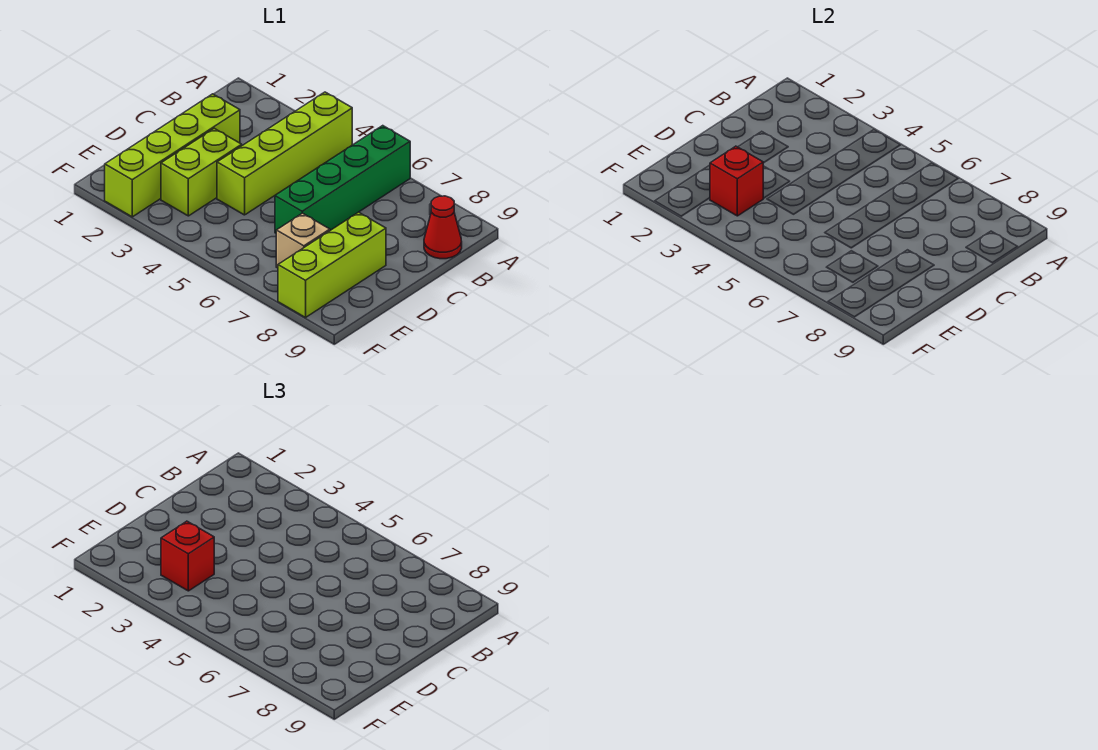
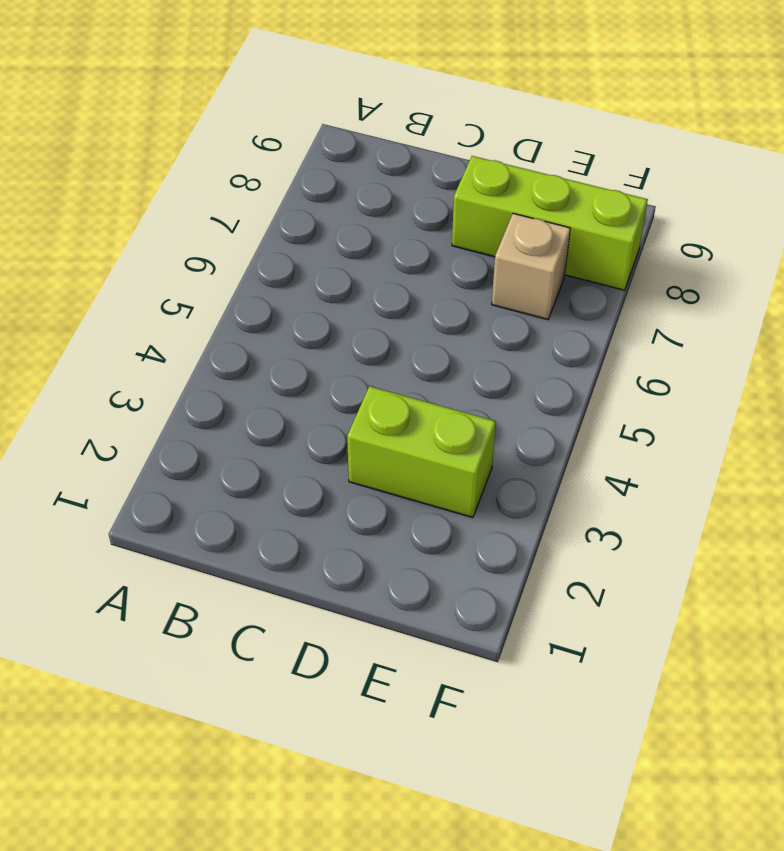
none -> lime 1x4 brick [217,92,352,215]
none -> green 1x4 brick [275,126,410,233]

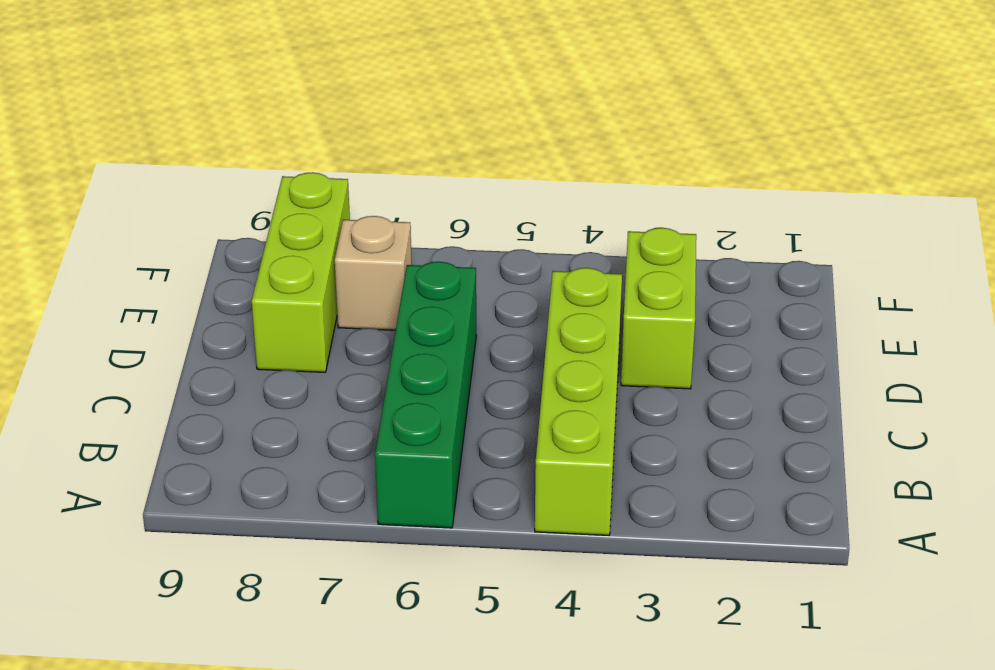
none -> red 1x1 cone [424,196,462,259]
none -> lime 1x4 brick [105,94,240,217]

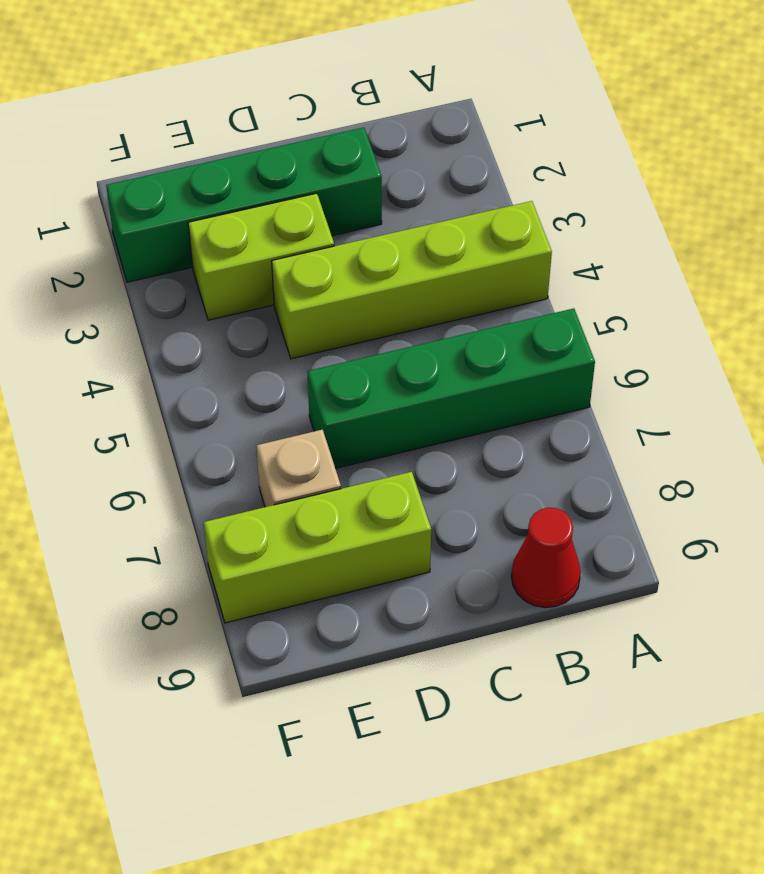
green 1x4 brick [106,128,382,282] -> lime 1x4 brick [105,94,240,217]
none -> red 1x1 brick [710,146,763,216]
none -> red 1x1 brick [161,521,214,591]

